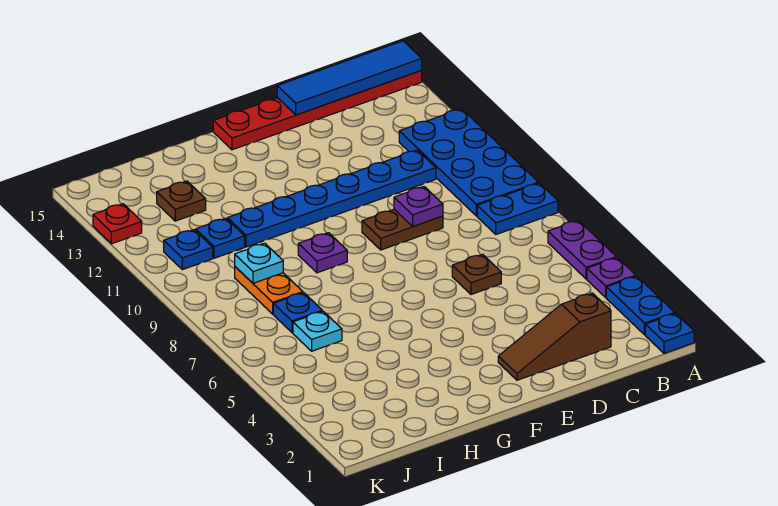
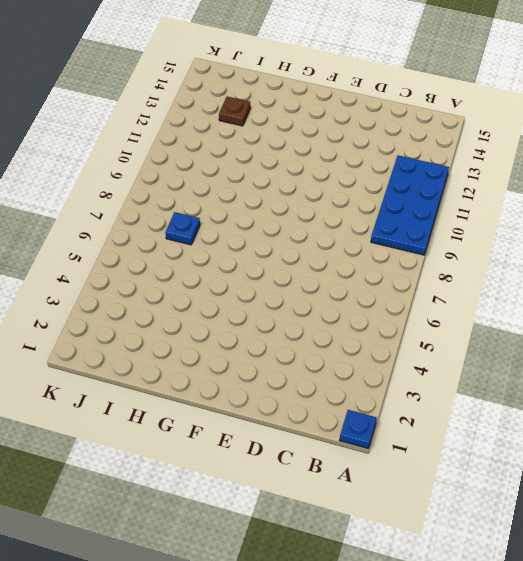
none -> blue 1x2 plate [606,276,675,335]
none -> purple 1x1 plate [587,258,636,297]
none -> purple 1x2 plate [548,220,616,279]

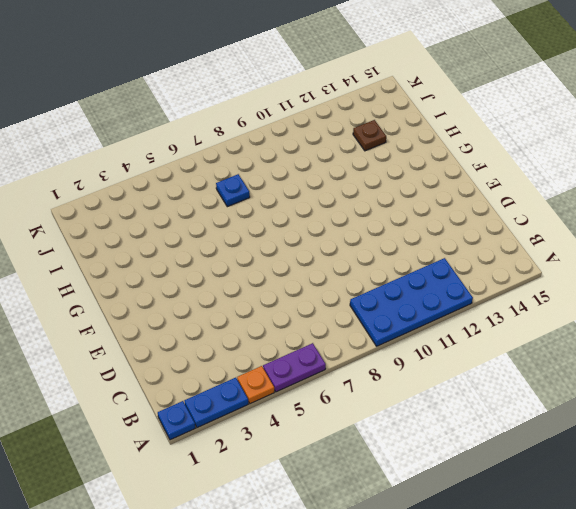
orange 1x1 plate [237,366,274,404] -> purple 1x1 plate [587,258,636,297]
none -> blue 1x2 plate [477,183,558,234]
none -> red 1x6 plate [213,71,422,150]
none -> brown 1x3 slope [498,293,611,380]

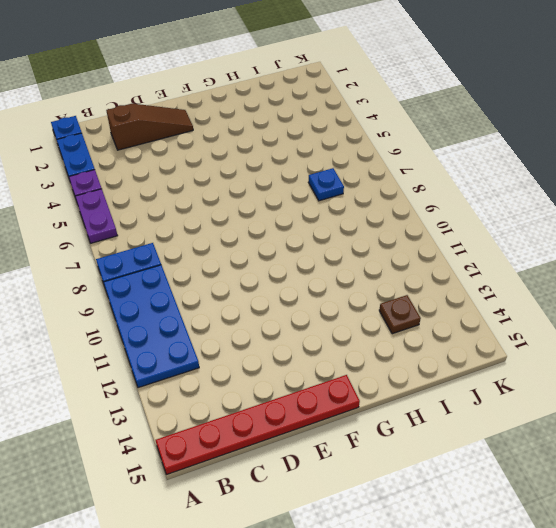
none -> blue 1x6 plate [228,150,436,247]
none -> brown 1x1 plate [452,254,501,294]
none -> brown 1x2 plate [362,209,443,250]

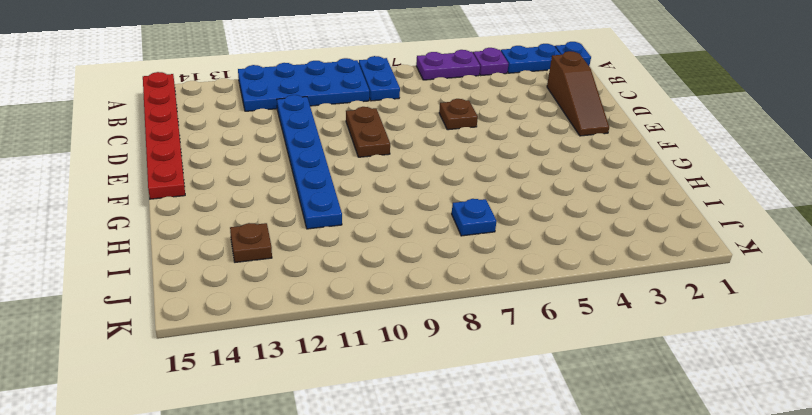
none -> purple 1x1 plate [298,233,347,273]
none -> cyan 1x1 plate [293,311,342,351]
none -> orange 1x2 plate [235,267,303,314]

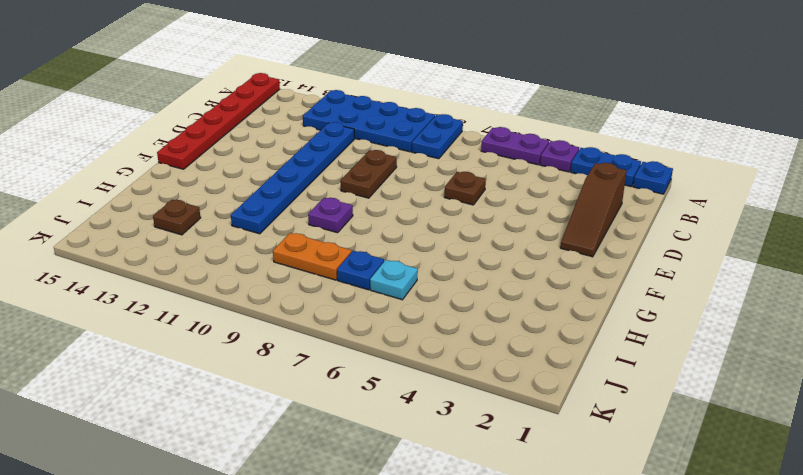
none -> blue 1x1 plate [196,218,245,258]
none -> blue 1x1 plate [164,230,213,270]
none -> red 1x1 plate [93,204,142,244]

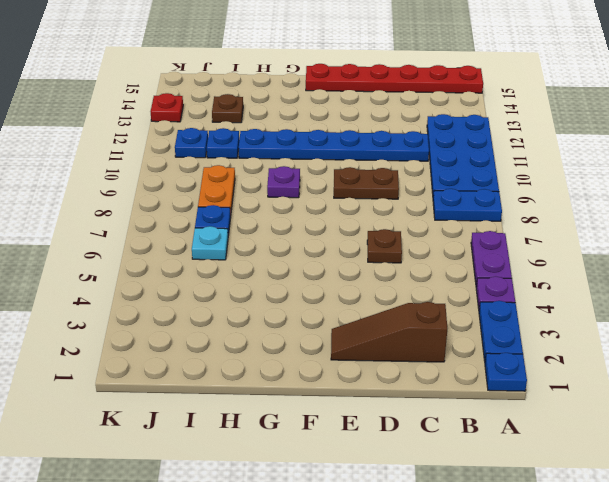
none -> blue 1x4 tile [277,41,422,115]
none -> purple 1x1 plate [394,187,443,226]
none -> cyan 1x1 plate [235,243,283,283]

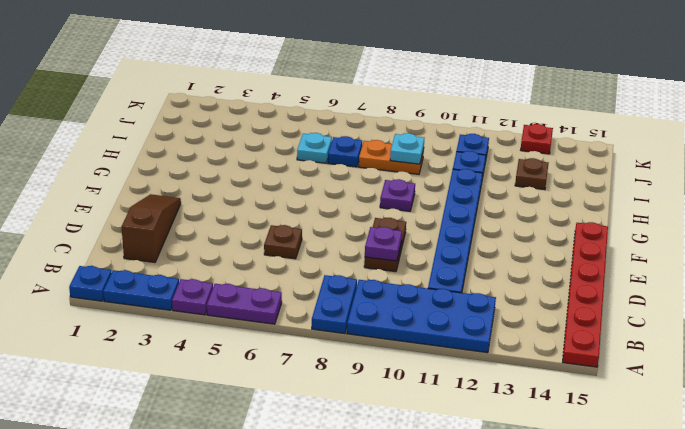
none -> blue 1x4 tile [277,41,422,115]

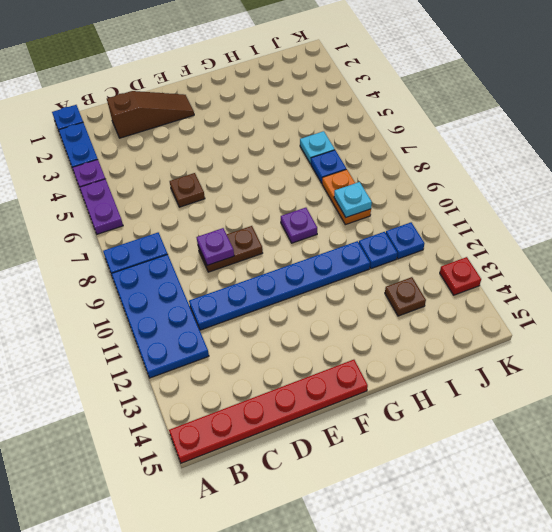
none -> blue 1x4 tile [277,41,422,115]

